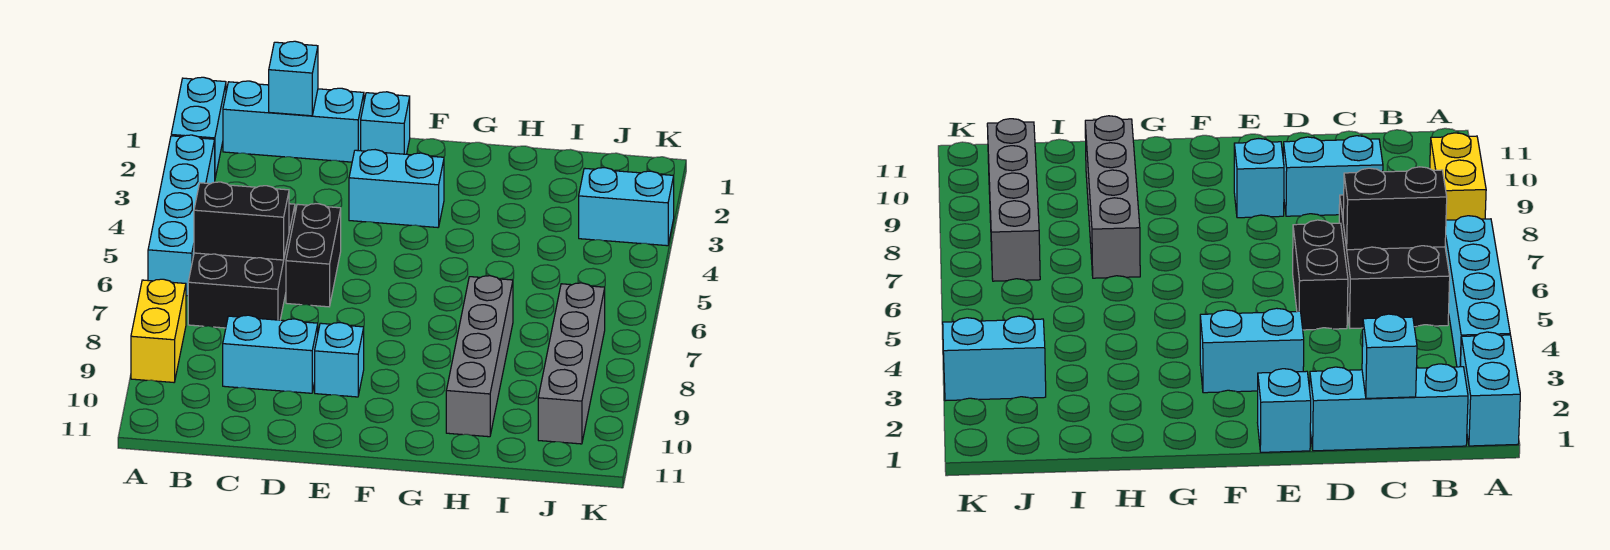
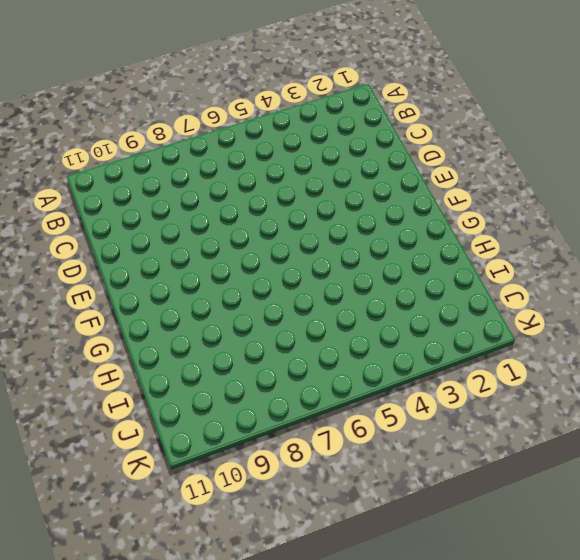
none -> cyan 1x2 brick [171,77,226,178]
none -> cyan 1x4 brick [148,135,215,296]
none -> yellow 1x2 brick [131,279,186,382]

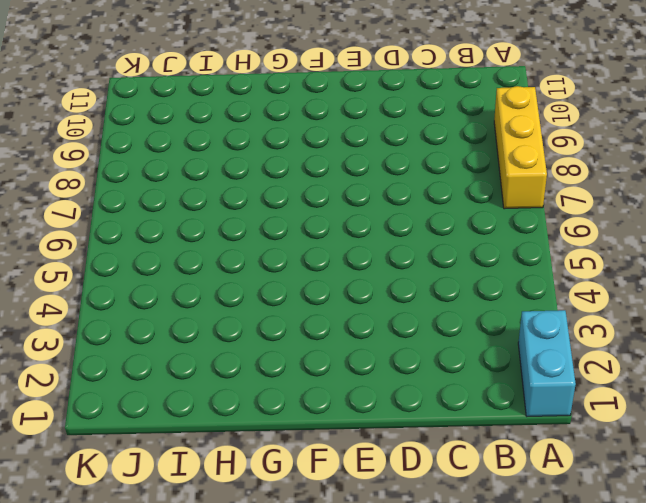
yellow 1x3 brick [494,86,547,209] -> yellow 1x2 brick [131,279,186,382]
none -> cyan 1x4 brick [148,135,215,296]
none -> cyan 1x3 brick [223,81,364,162]
none -> black 2x3 brick [188,204,295,328]

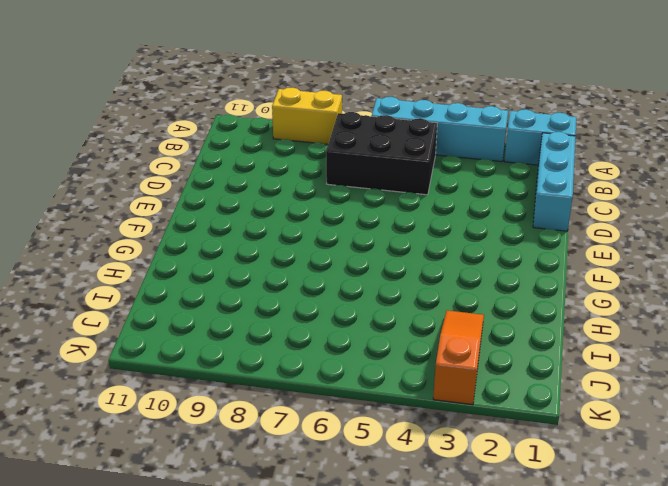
orange 1x3 slope [433,310,484,405] -> cyan 1x2 brick [579,168,674,246]
none -> cyan 1x2 brick [223,315,318,393]
none -> black 1x2 brick [286,204,341,307]
none -> cyan 1x1 brick [361,92,410,154]

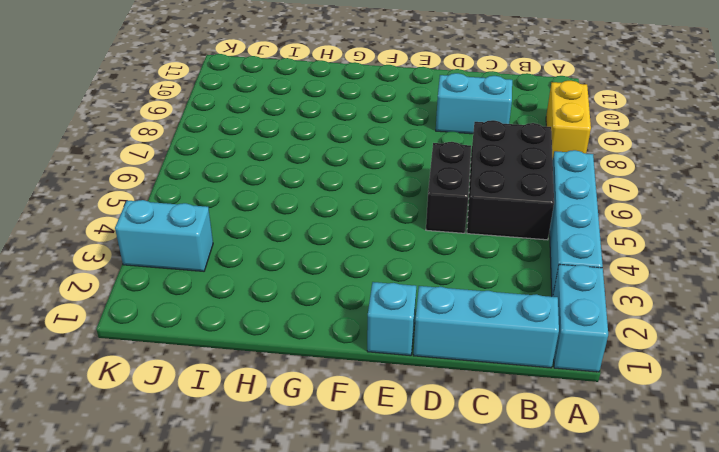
none -> cyan 1x2 brick [349,150,444,227]
none -> cyan 1x1 brick [315,323,364,397]
none -> grey 1x4 brick [446,276,513,437]

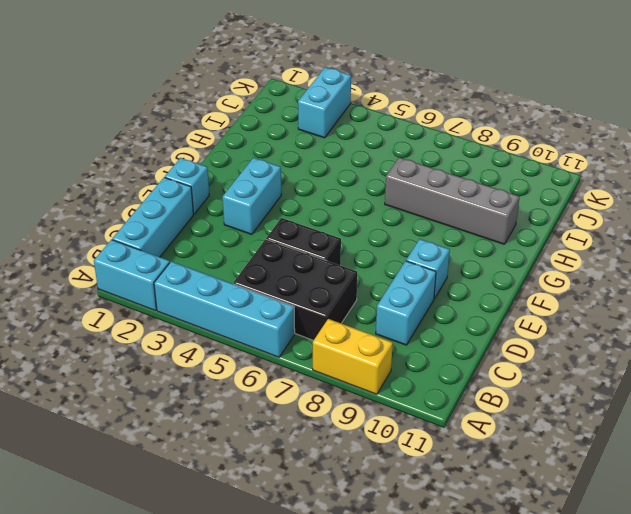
none -> grey 1x4 brick [538,283,605,444]
none -> black 1x2 brick [194,182,289,260]
none -> cyan 1x1 brick [269,41,318,116]

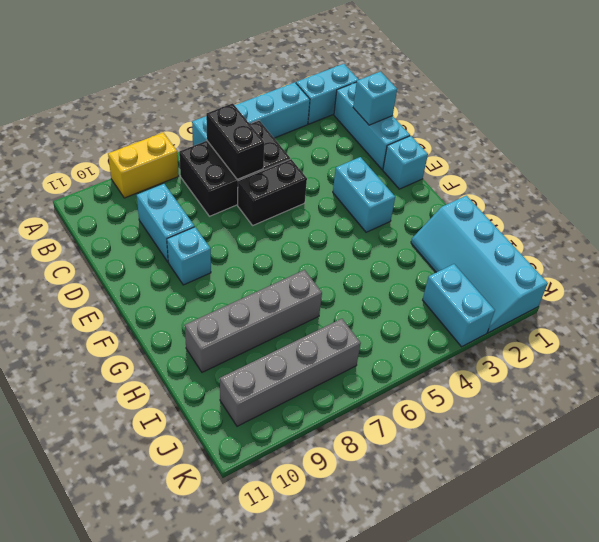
cyan 2x4 slope [411,196,548,333] -> none

